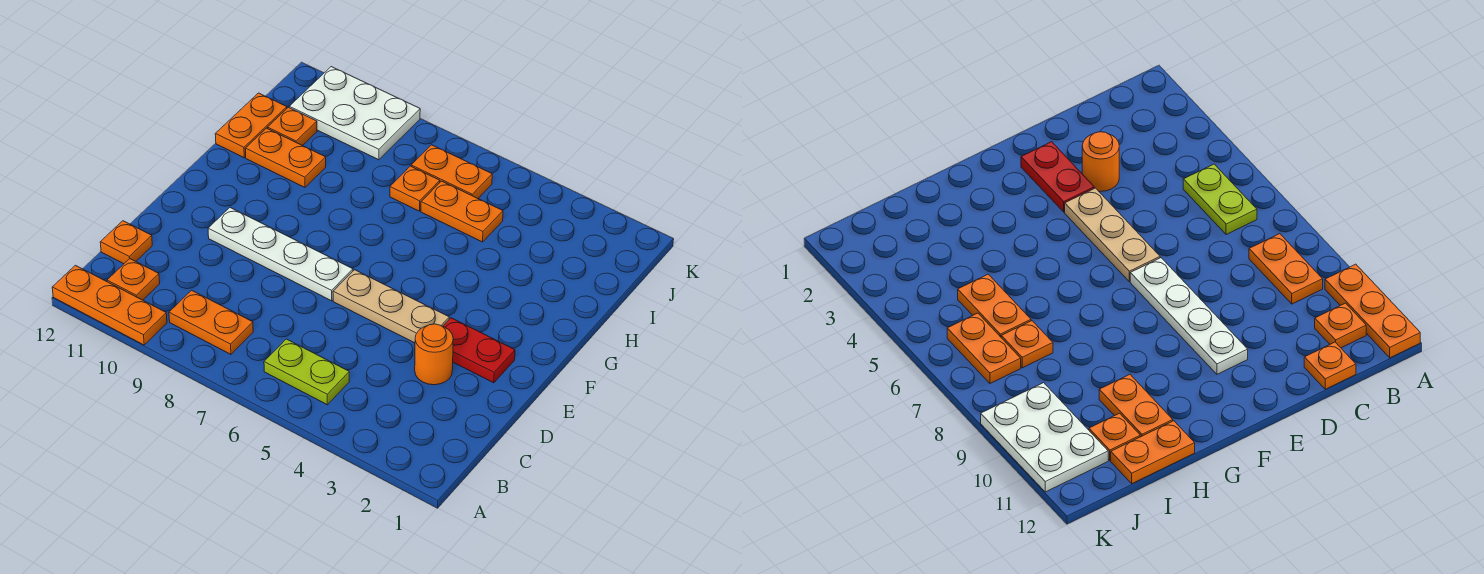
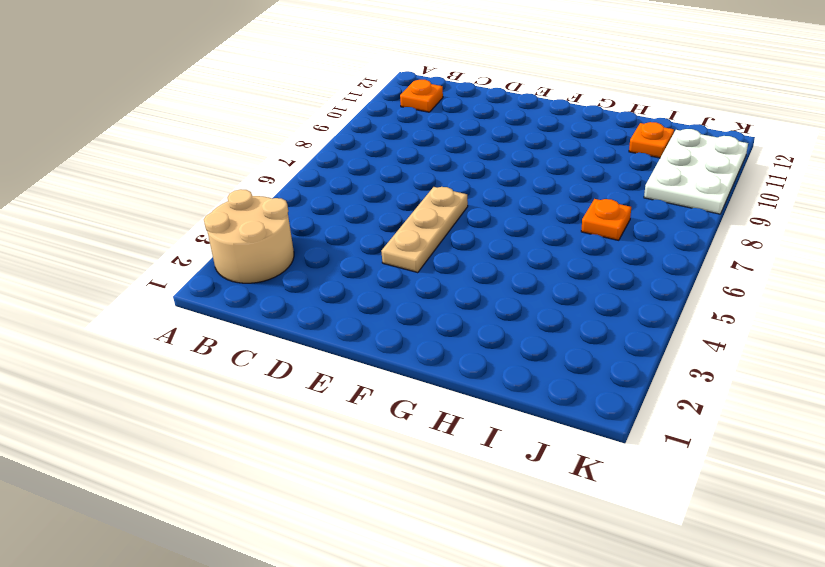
tan 2x2 round brick [204,189,294,283] -> none
none -> orange 1x3 plate [52,265,167,345]
none -> lime 1x2 plate [264,339,349,405]
none -> orange 1x2 plate [169,290,253,354]

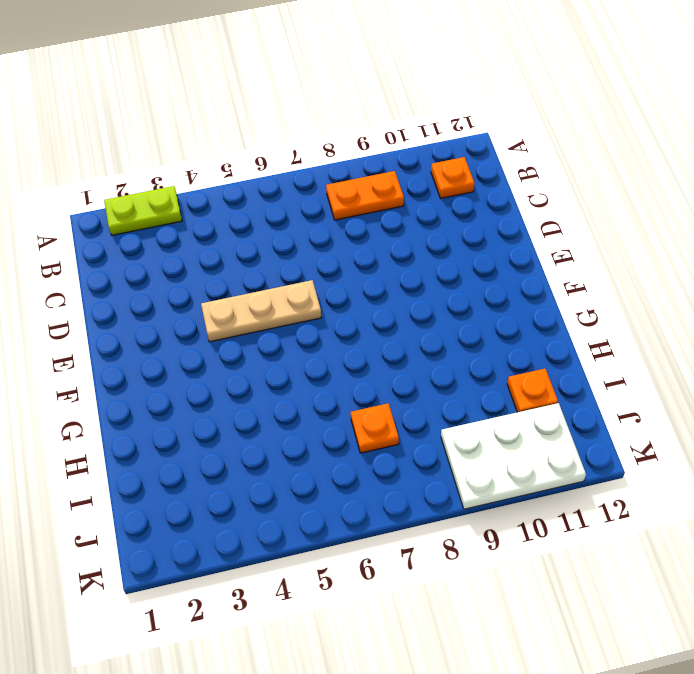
lime 1x2 plate [104,186,182,235] -> lime 1x2 plate moved to [264,339,349,405]
none -> orange 1x3 plate [52,265,167,345]
none -> orange 1x1 plate [100,221,152,264]
none -> orange 1x1 round brick [415,324,453,385]

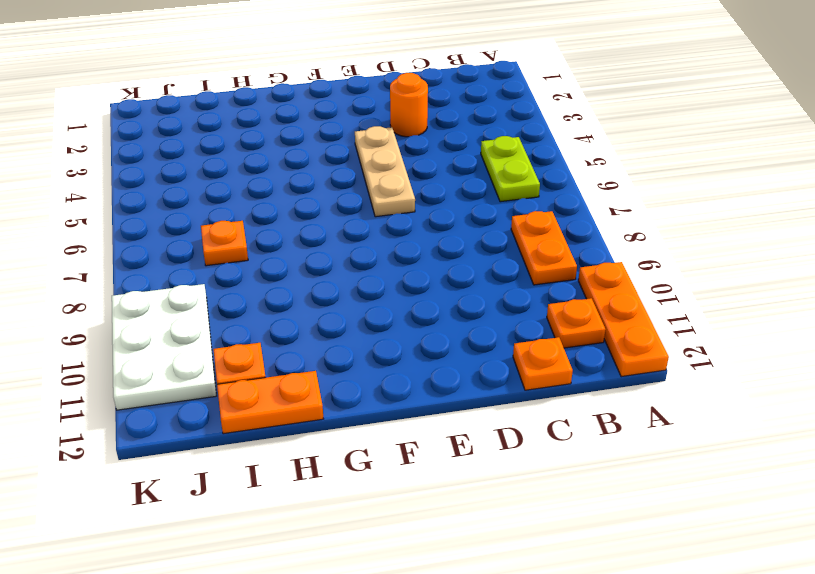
none -> red 1x2 plate [443,318,515,383]
none -> white 1x4 plate [208,208,353,301]
none -> orange 1x2 plate [245,128,326,187]

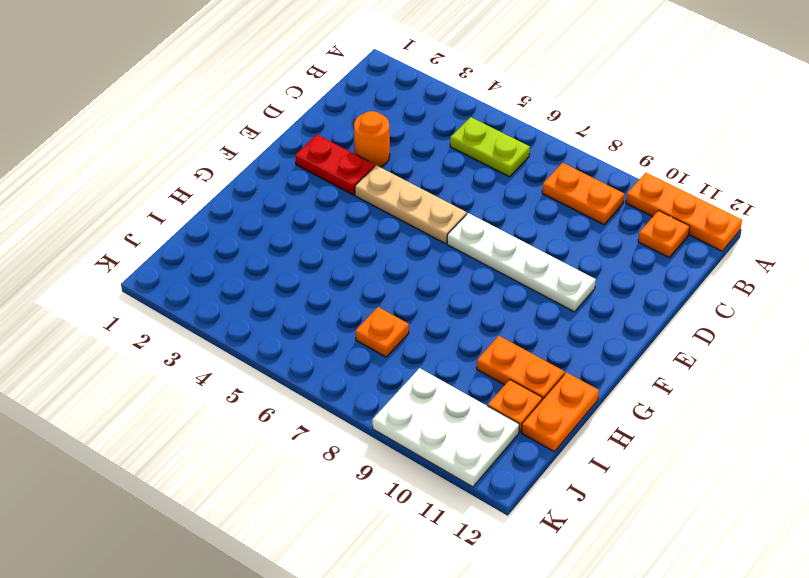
none -> orange 1x1 plate [100,221,152,264]
none -> orange 1x2 plate [421,181,503,242]
none -> orange 1x2 plate [411,145,492,198]

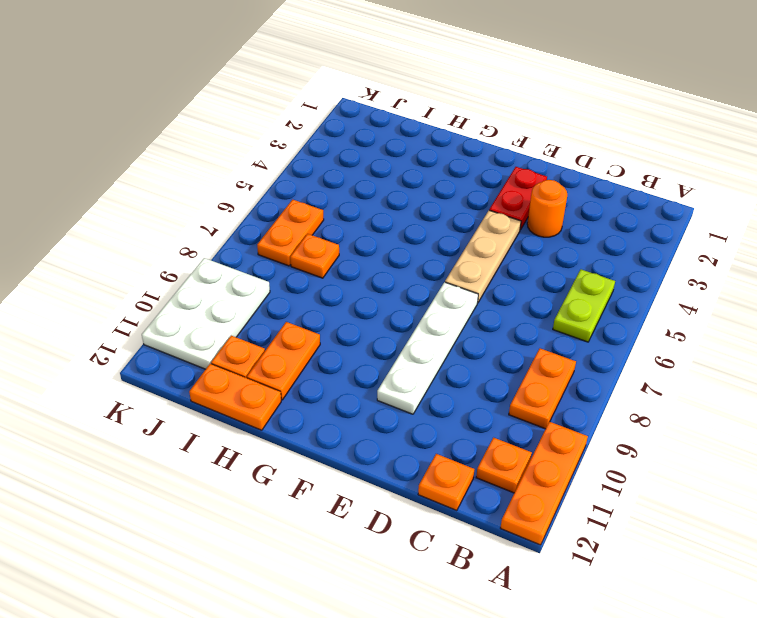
none -> orange 1x2 plate [421,181,503,242]

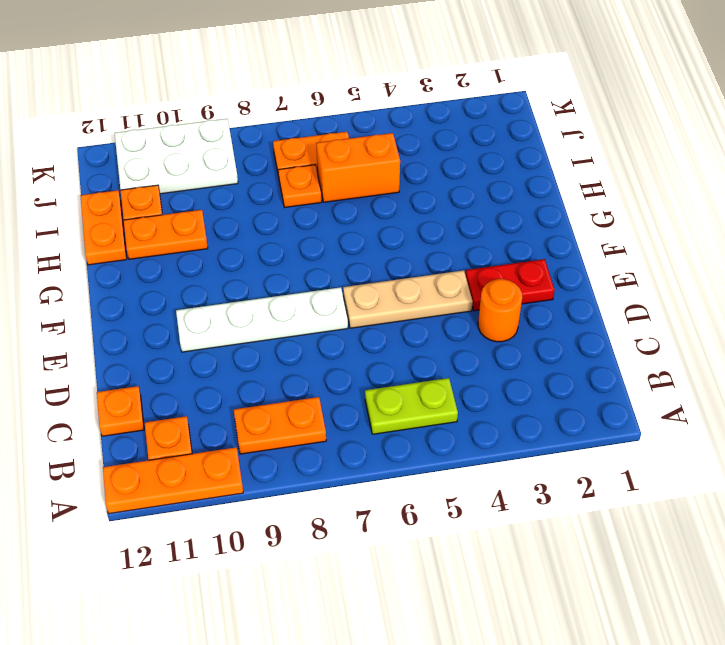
orange 1x2 brick [317,133,400,202] -> orange 1x2 plate [421,181,503,242]

